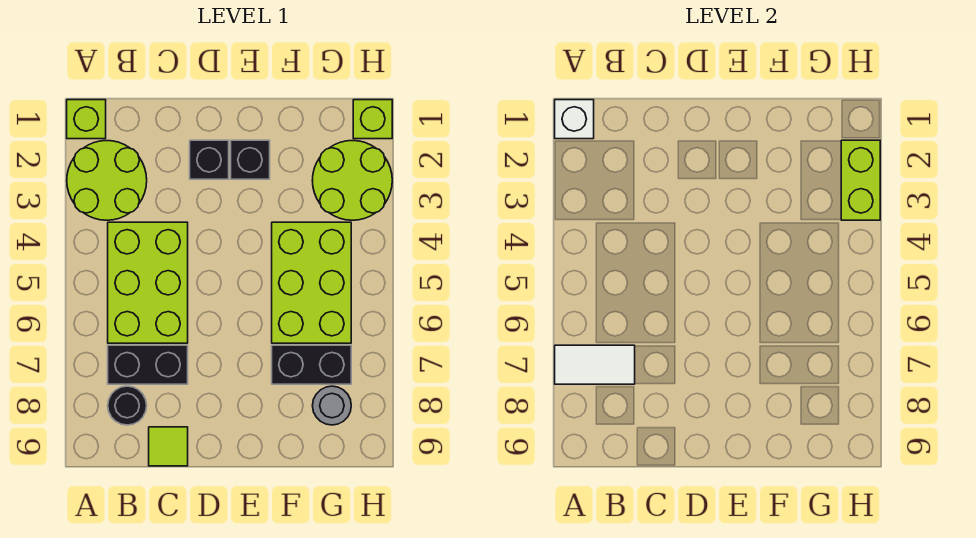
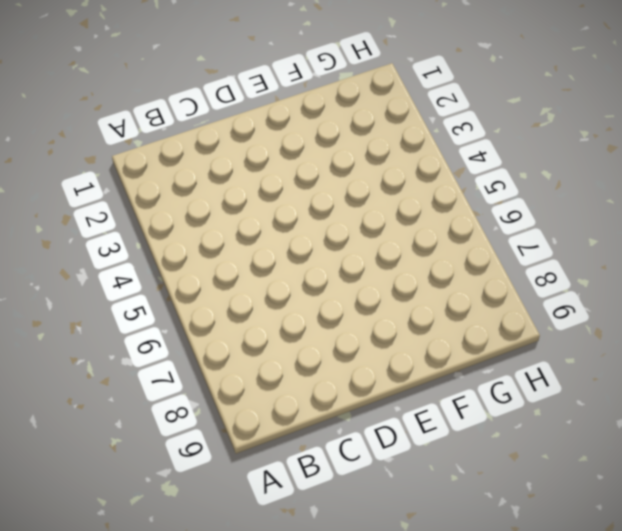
none -> lime 1x1 brick [67,100,106,139]
none -> lime 2x2 round brick [67,141,147,220]
none -> lime 2x3 brick [108,222,188,343]

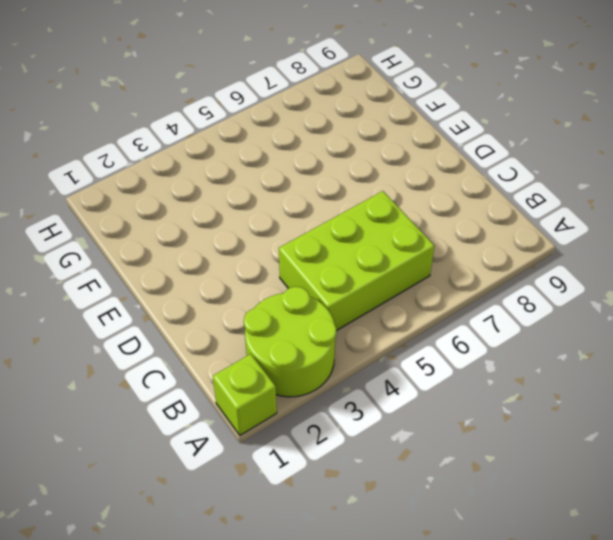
none -> black 1x2 brick [108,345,188,384]
none -> black 1x1 round brick [108,386,147,425]
none -> lime 1x1 tile [149,427,188,466]

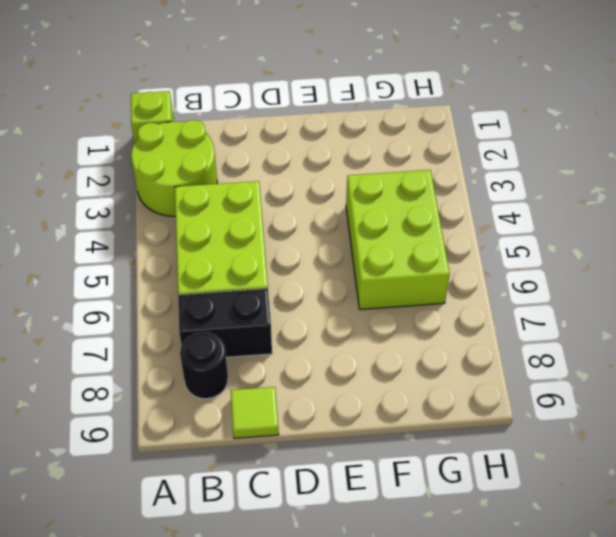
none -> black 1x1 brick [190,140,229,179]
none -> black 1x1 brick [231,140,270,179]
none -> black 1x2 brick [272,345,351,384]

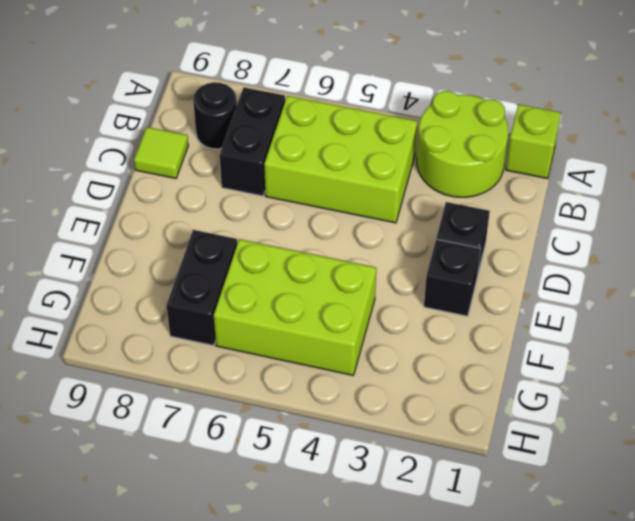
none -> lime 2x2 round brick [312,141,392,220]
none -> grey 1x1 round brick [312,386,351,425]
none -> lime 1x1 brick [353,100,392,139]

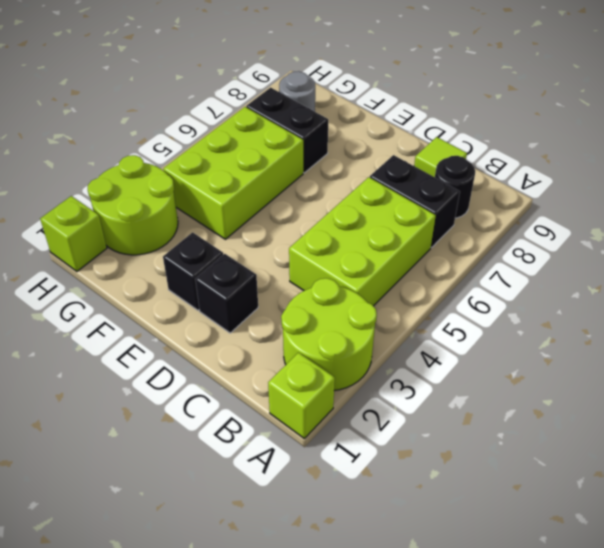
none -> white 1x1 brick [555,100,594,139]
none -> white 1x2 tile [555,345,635,384]
none -> lime 1x2 brick [841,140,880,220]

